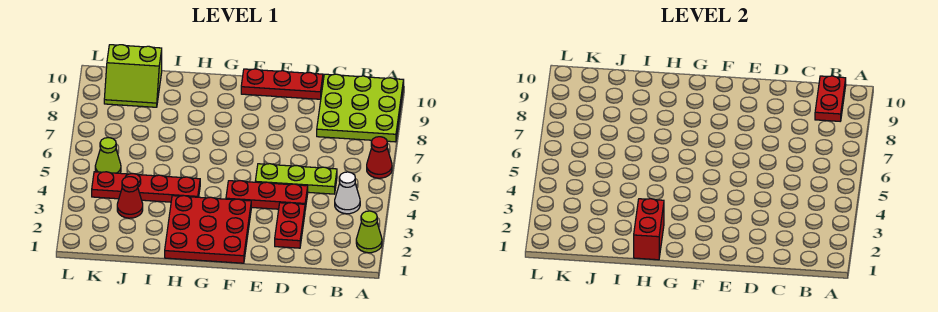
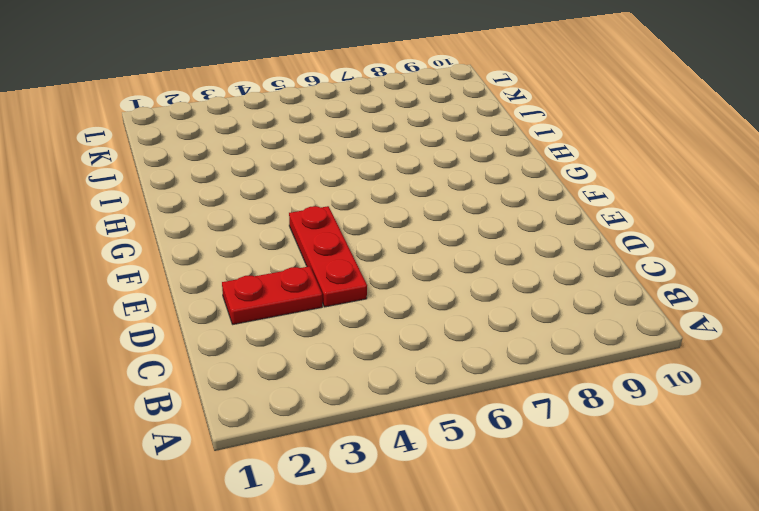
none -> lime 1x1 cone [356,211,382,253]
none -> red 1x1 cone [367,137,392,178]
none -> lime 3x3 plate [317,74,404,142]

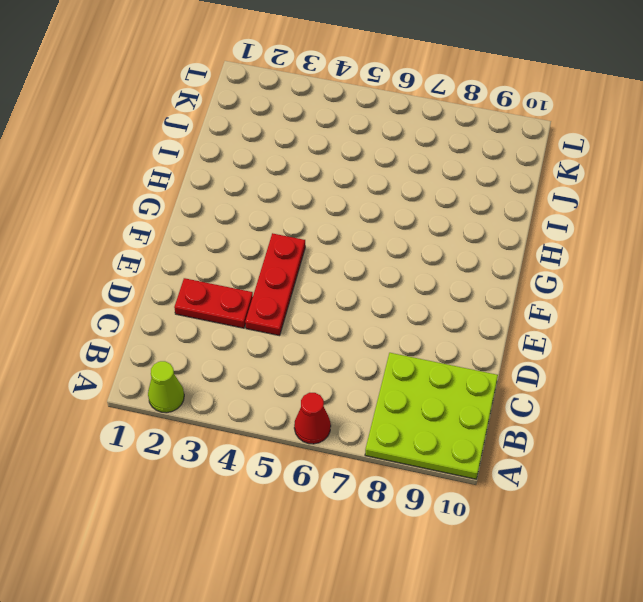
none -> white 1x1 cone [335,172,360,214]
none -> lime 1x3 plate [255,164,337,194]
none -> red 1x3 plate [241,69,323,99]

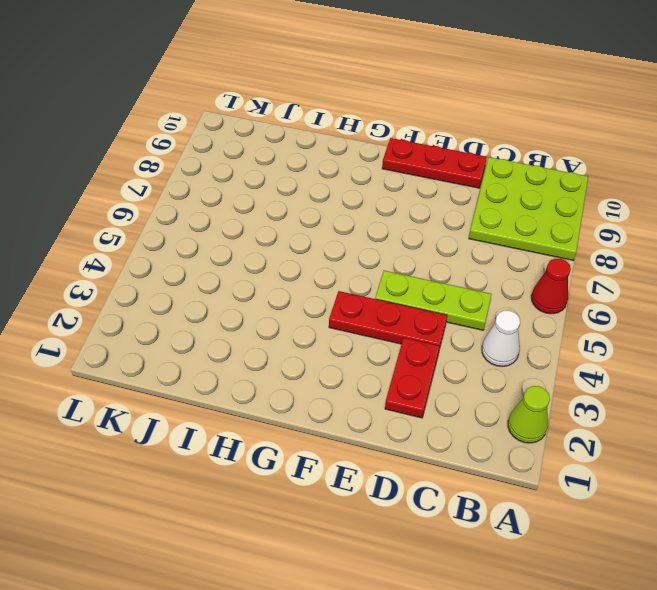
none -> red 3x3 plate [165,196,251,263]
none -> red 1x4 plate [92,172,200,202]
none -> red 1x1 cone [117,177,143,218]

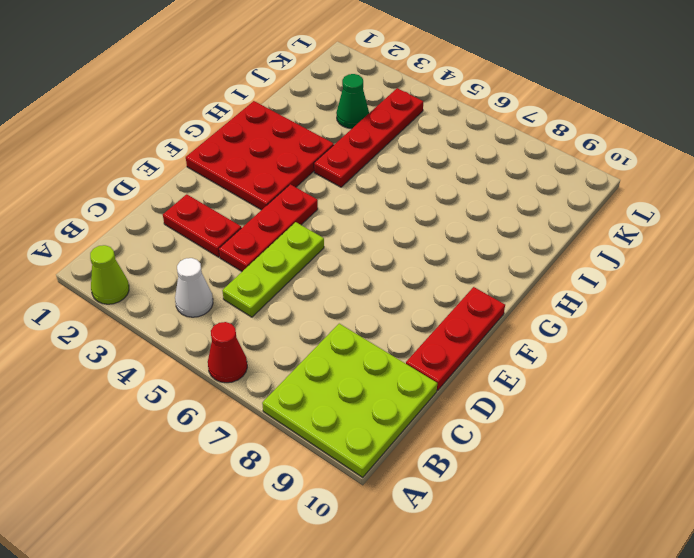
green 1x1 cone [336,74,369,129] -> red 1x1 cone [117,177,143,218]
none -> lime 2x2 slope [104,45,162,107]
none -> lime 1x1 cone [95,138,121,173]
none -> red 1x2 plate [815,76,846,121]

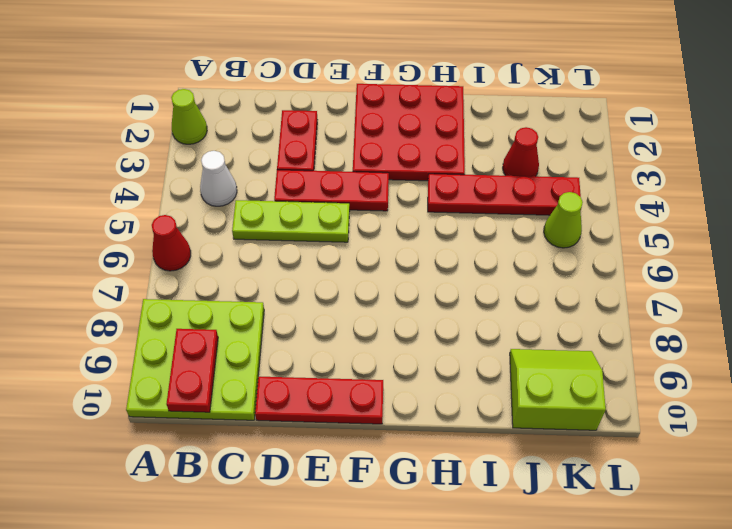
none -> red 1x2 brick [634,199,664,260]

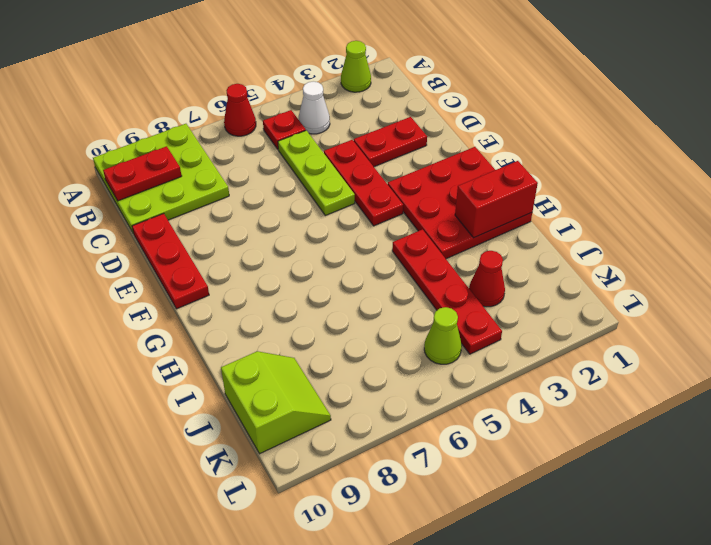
red 1x1 plate [263,110,306,149] -> none

